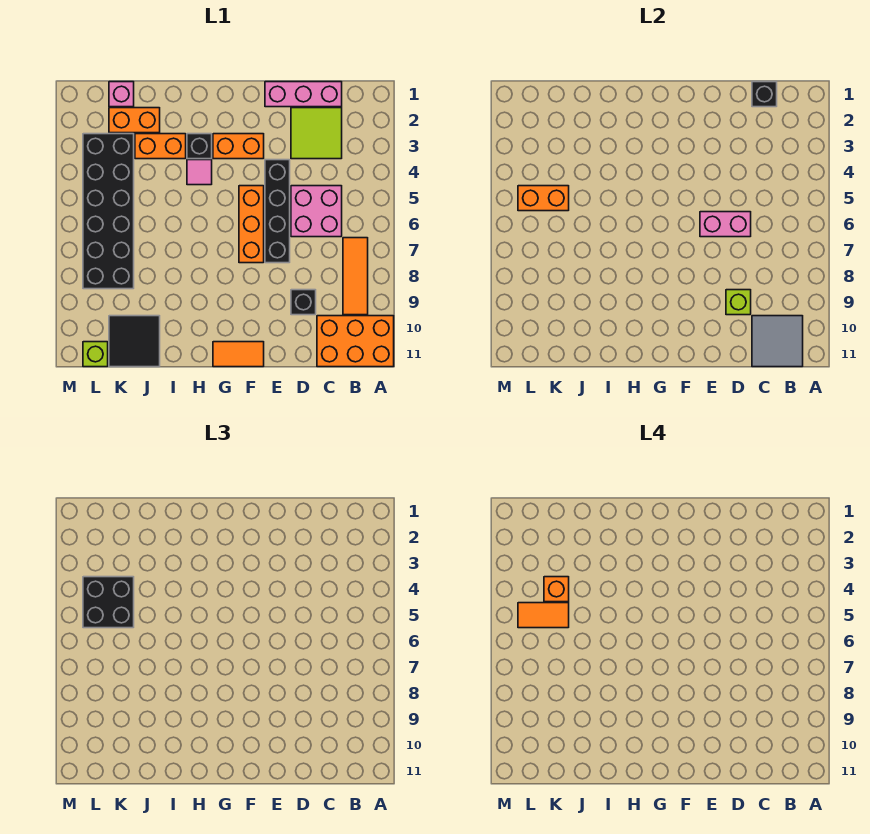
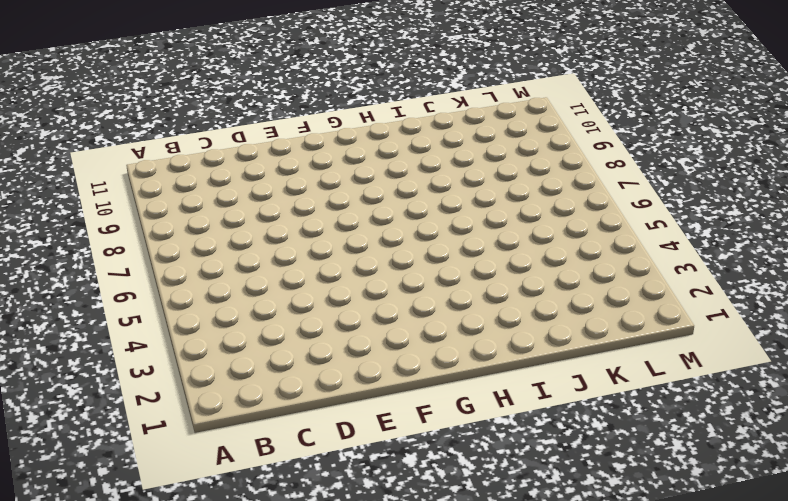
none -> orange 2x3 brick [317,316,394,367]
none -> orange 1x3 tile [343,238,368,315]
none -> pink 1x3 brick [265,82,342,107]

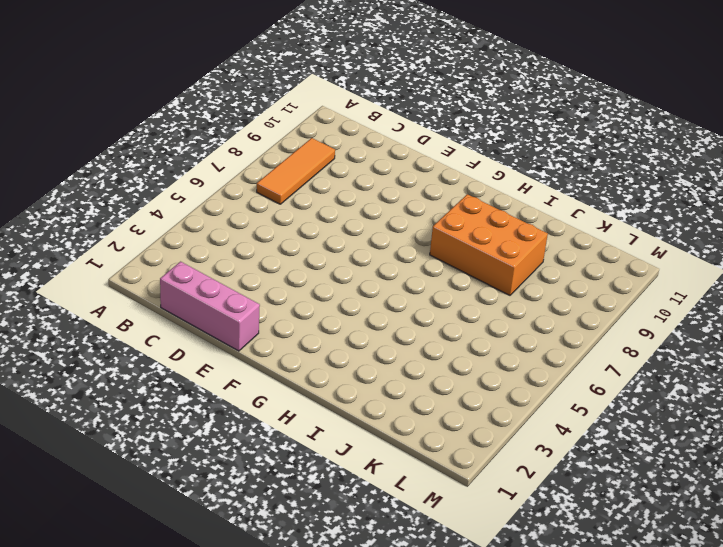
orange 2x3 brick [430,194,548,295] -> orange 2x3 brick moved to [317,316,394,367]
none -> lime 2x2 tile [291,108,342,159]
none -> pink 2x2 brick [291,186,342,237]
none -> black 1x1 brick [291,290,316,315]

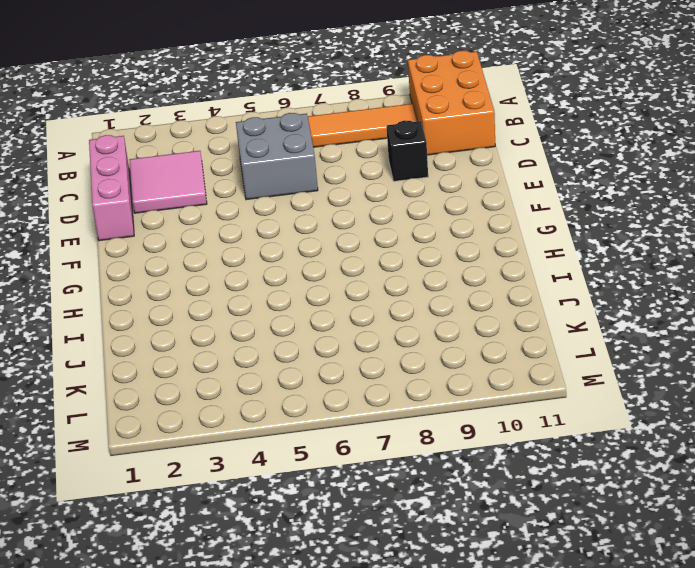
pink 2x2 tile [130,151,207,213] -> lime 2x2 tile [291,108,342,159]
grey 2x2 brick [236,113,318,200] -> pink 2x2 brick [291,186,342,237]
none -> black 1x4 brick [265,160,290,263]
none -> orange 1x2 brick [213,134,264,159]
none -> orange 1x3 brick [239,186,264,263]

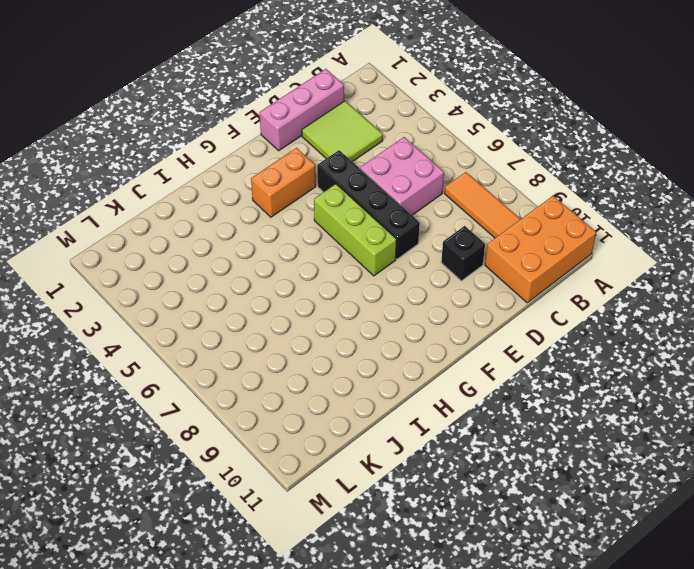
lime 1x3 brick [314,184,397,276] -> orange 1x3 brick [239,186,264,263]
none -> orange 1x2 tile [213,342,264,367]
none -> black 1x1 brick [187,134,212,159]
none -> pink 1x1 tile [187,160,212,185]

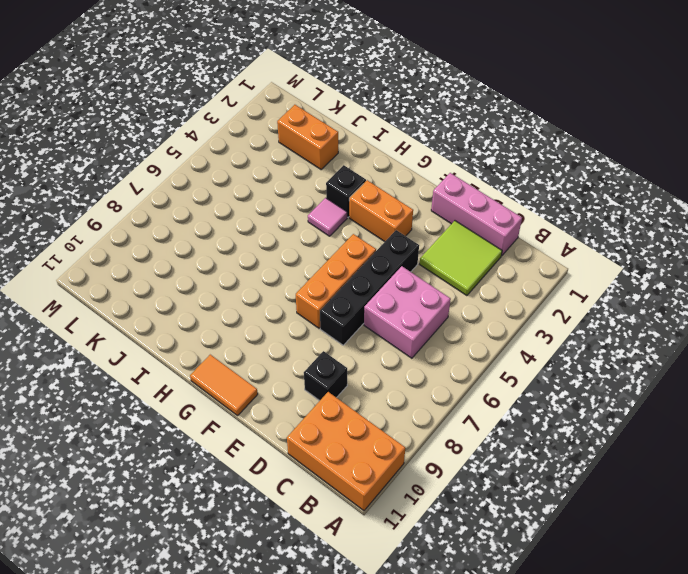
none -> orange 1x3 tile [343,238,368,315]
none -> orange 1x2 brick [135,134,186,159]
none -> black 2x2 tile [109,316,160,367]

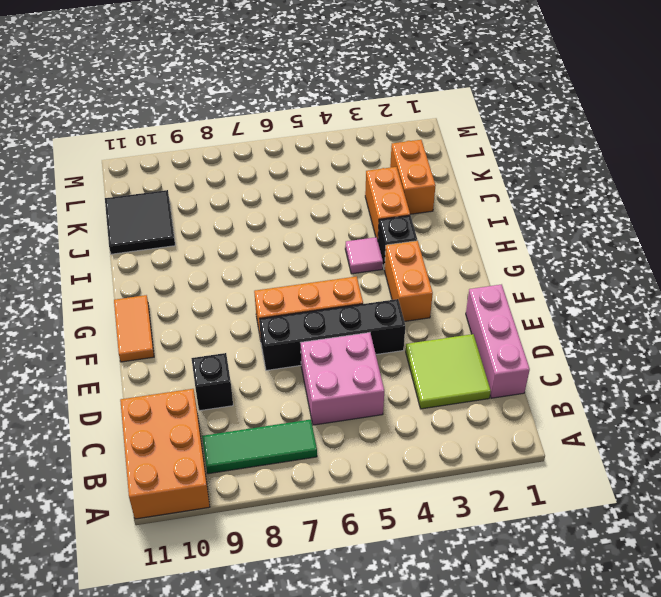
green 1x3 tile [202,419,317,474] -> orange 1x3 tile [343,238,368,315]
none -> pink 1x1 brick [109,82,134,107]
none -> black 2x6 brick [83,134,134,289]
none -> lime 1x1 brick [83,342,108,367]

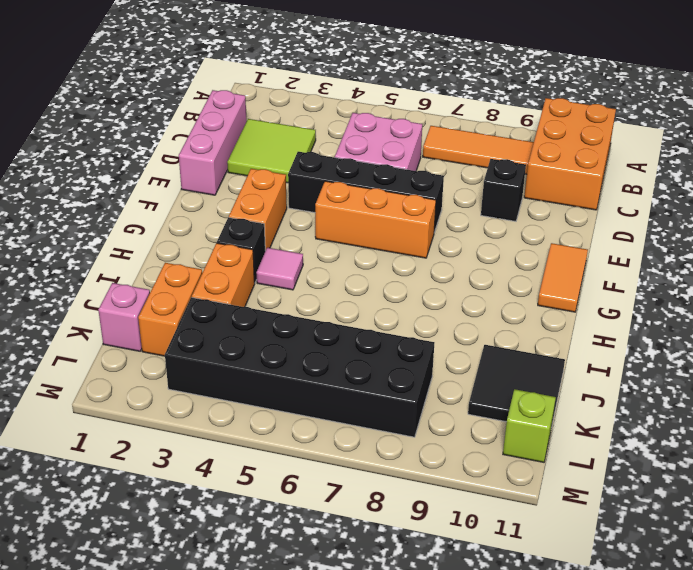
none -> grey 2x2 tile [752,316,803,367]
none -> black 1x1 brick [752,82,777,107]
none -> pink 1x2 brick [700,212,751,237]

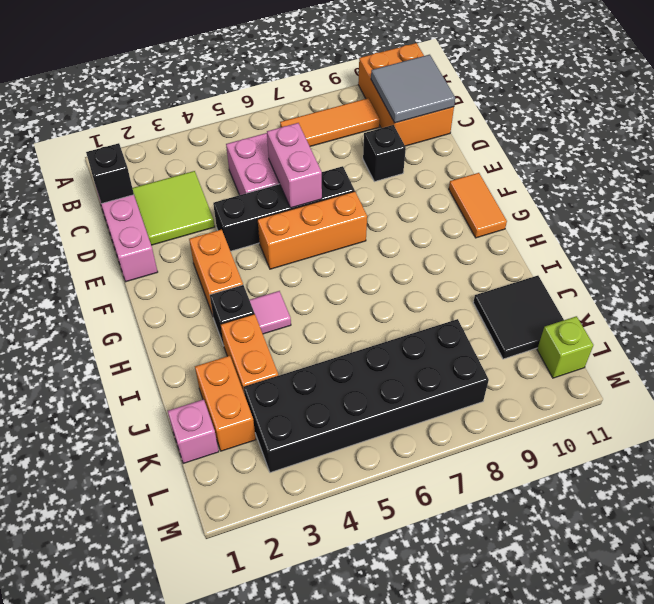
none -> lime 1x1 brick [726,290,751,315]
none -> orange 1x2 brick [518,186,569,211]
none -> black 2x2 brick [83,577,134,628]

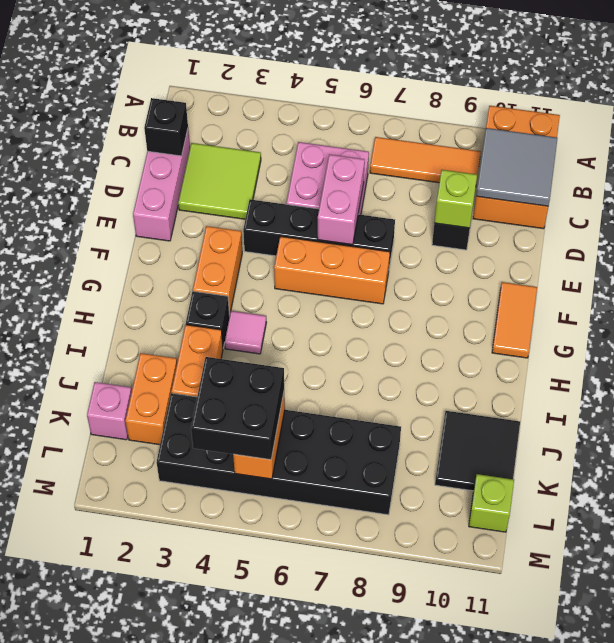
none -> orange 1x1 brick [544,577,569,602]
none -> orange 1x2 tile [518,603,569,628]

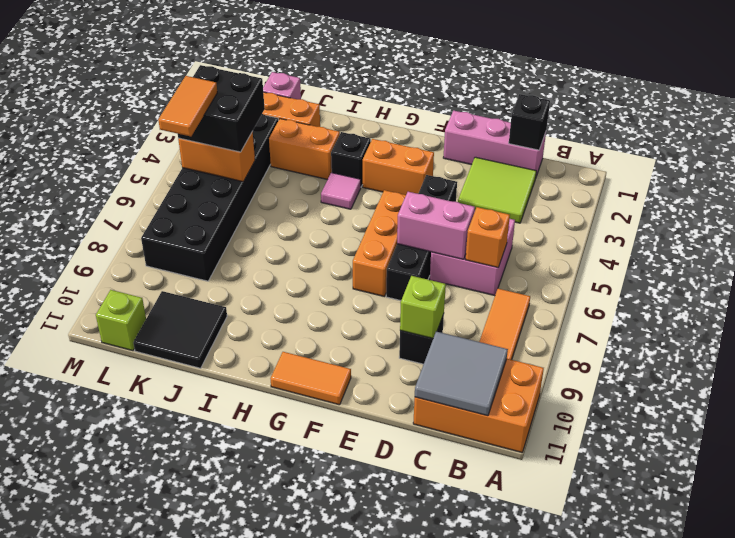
orange 1x1 brick [465,207,510,268] -> orange 1x1 brick moved to [544,577,569,602]
orange 1x2 tile [158,76,217,137] -> orange 1x2 tile turned to [518,603,569,628]

